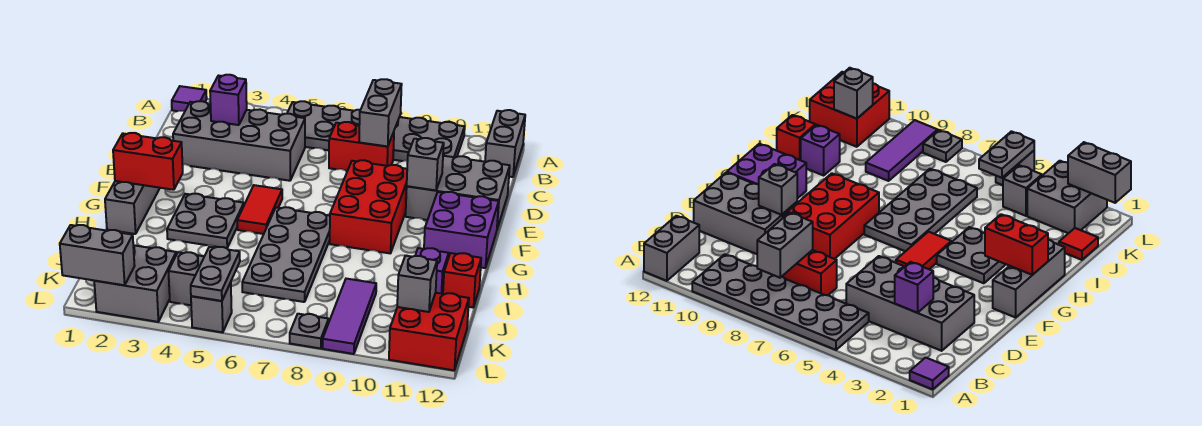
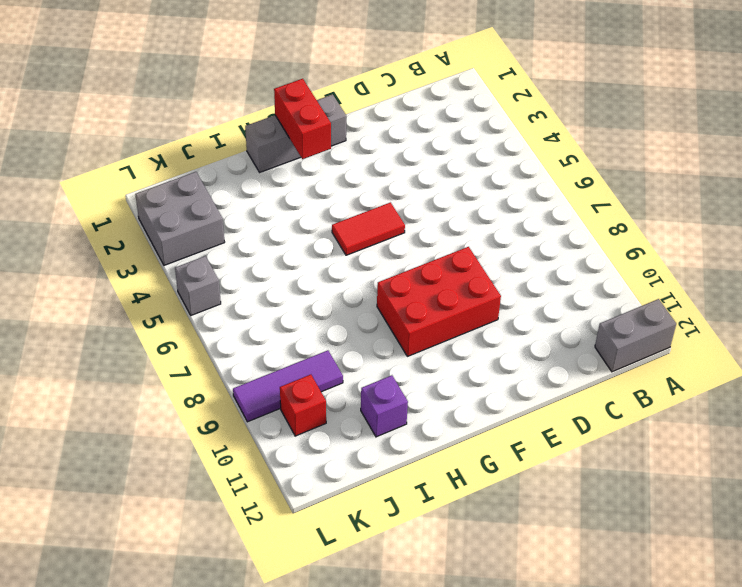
red 1x1 brick [280,375,326,436] -> red 1x1 brick moved to [443,253,481,307]
none -> purple 1x1 tile [172,86,207,111]
none -> grey 2x6 plate [287,101,465,161]
none -> grey 2x4 brick [173,101,305,181]

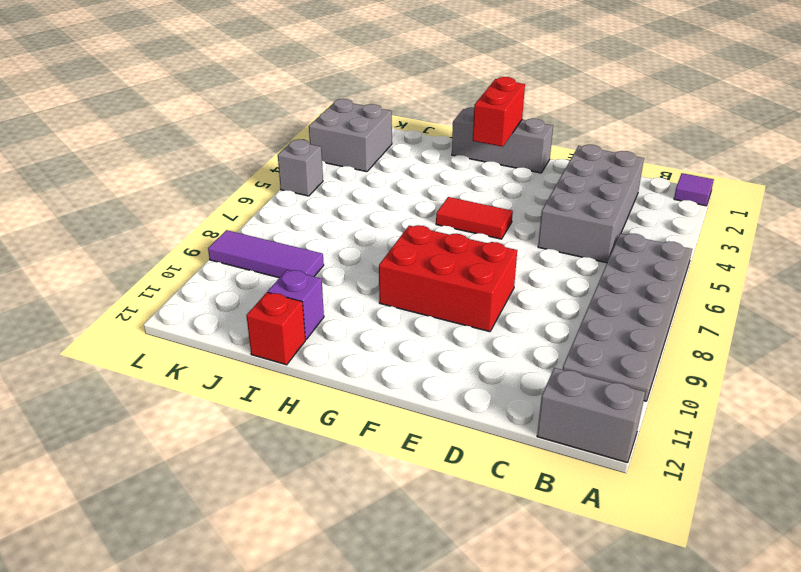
none -> red 1x2 brick [329,122,394,171]
none -> grey 2x3 brick [406,156,510,229]
none -> purple 2x2 brick [424,192,499,268]

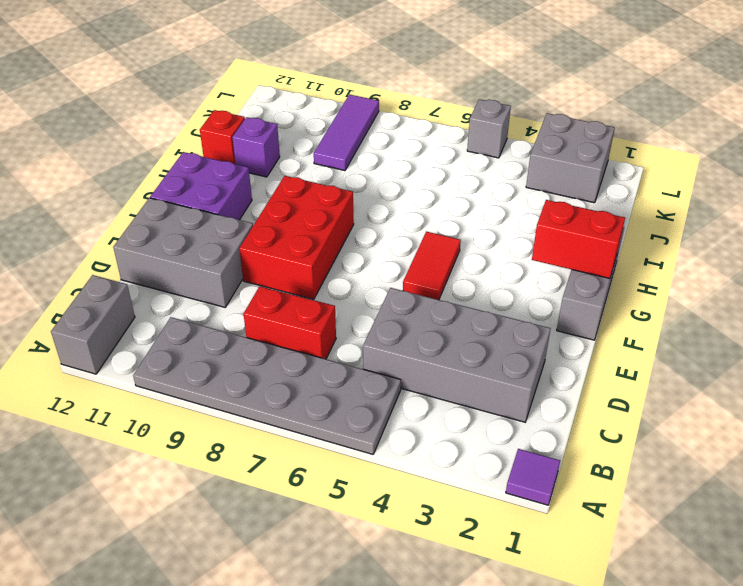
none -> grey 2x2 plate [167,194,244,248]
none -> grey 2x4 plate [242,207,330,302]
none -> red 1x1 tile [1059,228,1098,260]

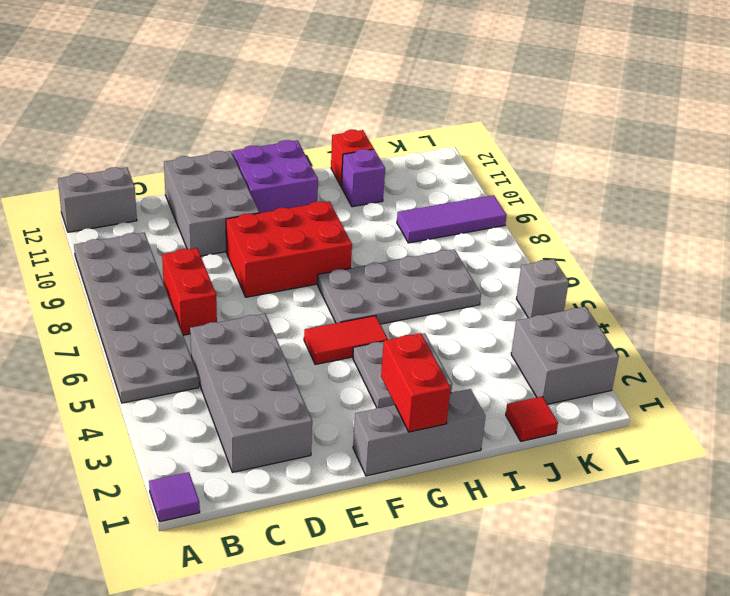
none -> grey 1x1 brick [168,252,204,305]
none -> red 2x2 brick [389,293,469,370]
none -> grey 1x1 plate [290,314,329,349]

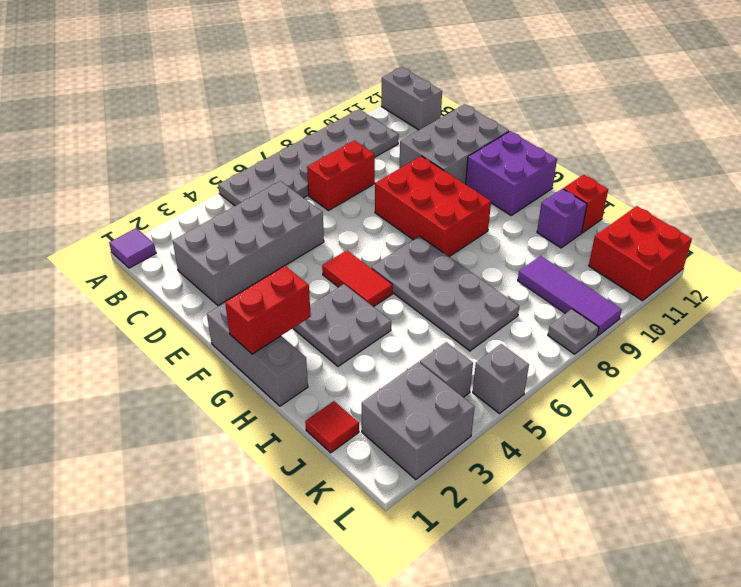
none -> grey 1x2 brick [359,79,402,147]
none -> purple 1x1 brick [210,75,247,125]
none -> grey 1x1 brick [407,138,444,190]

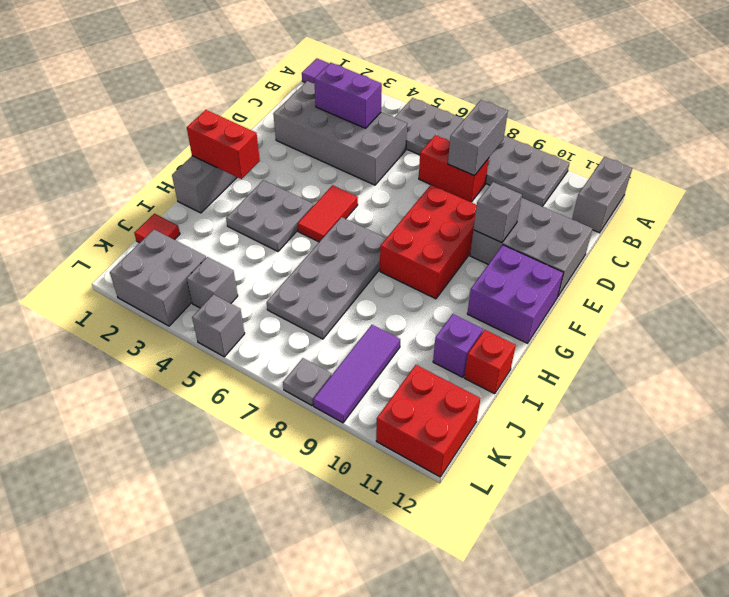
purple 1x2 brick [314,63,382,128] -> purple 1x1 brick [210,75,247,125]
none -> grey 1x2 plate [191,247,240,301]
none -> grey 1x1 brick [397,256,437,312]
none -> grey 1x2 brick [60,225,135,285]

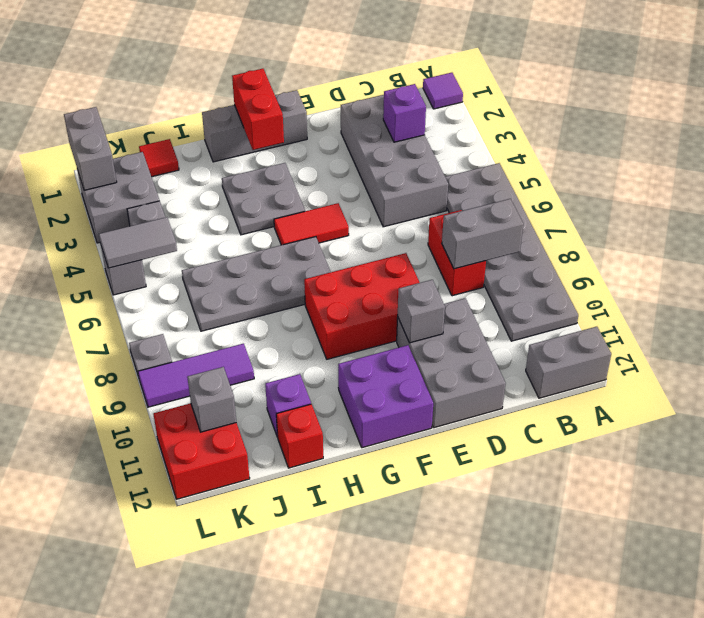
grey 1x2 tile [99,217,177,268] -> grey 1x2 plate [191,247,240,301]

